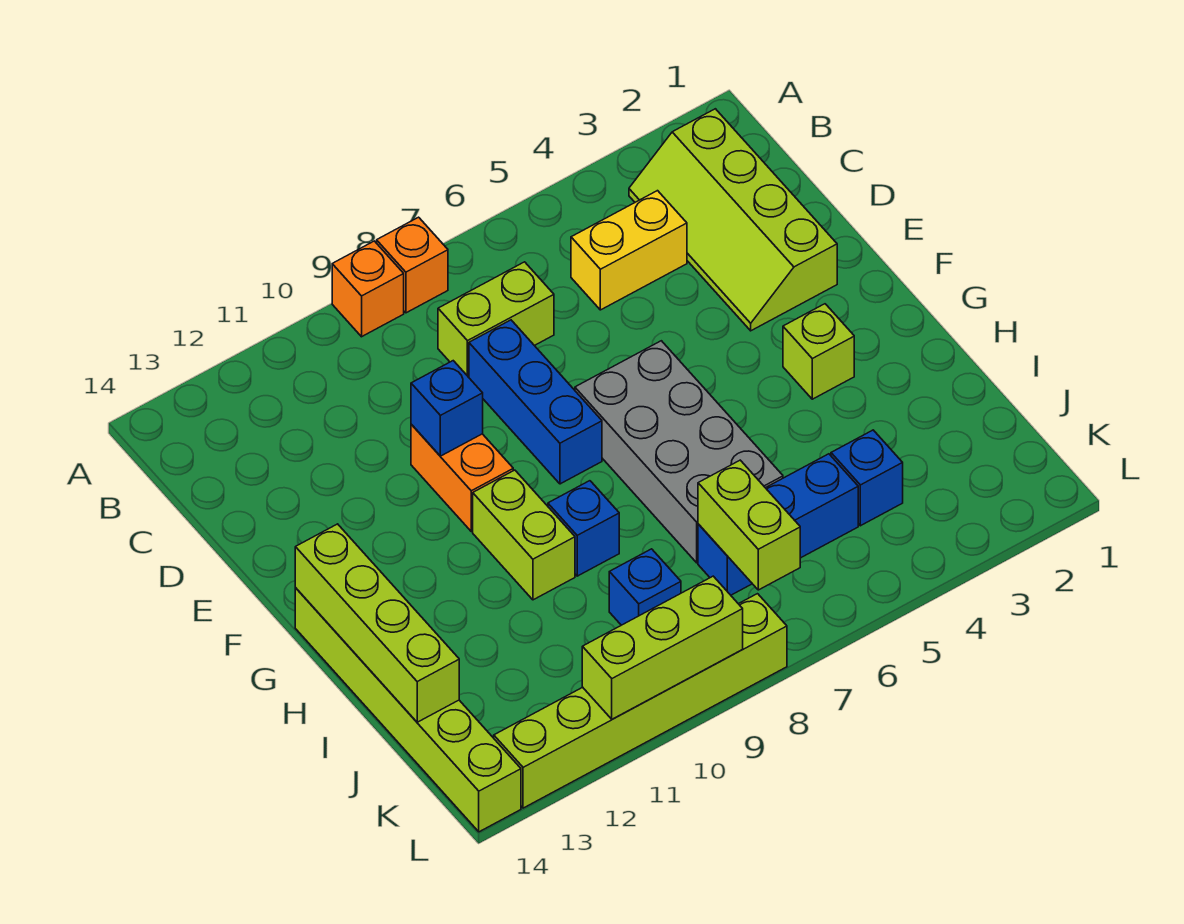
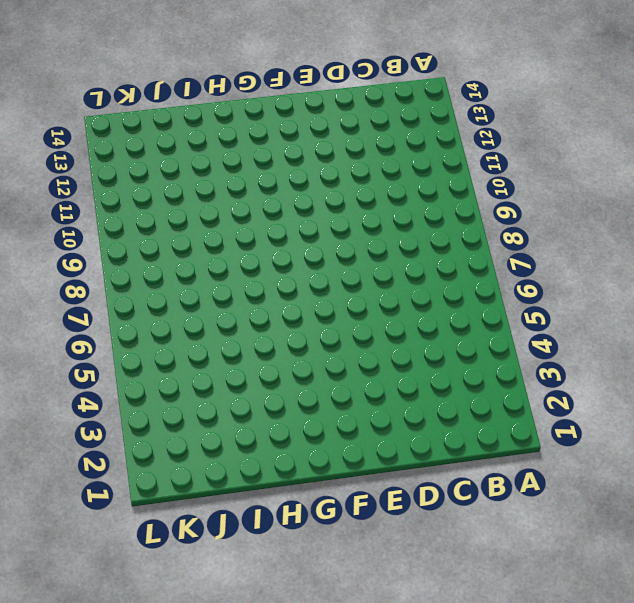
none -> orange 1x1 brick [377,217,448,313]
none -> orange 1x1 brick [332,241,404,337]
none -> lime 2x4 slope [629,109,837,331]

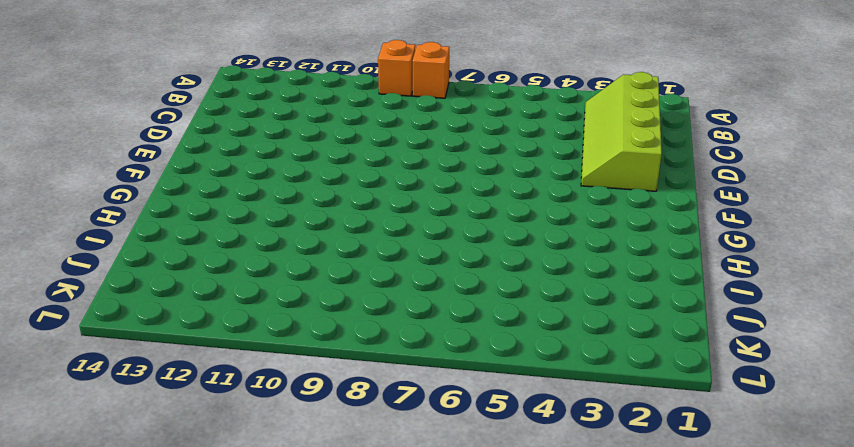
none -> yellow 1x2 brick [571,191,687,310]
none -> lime 1x2 brick [438,262,554,377]
none -> blue 1x3 brick [469,320,602,484]

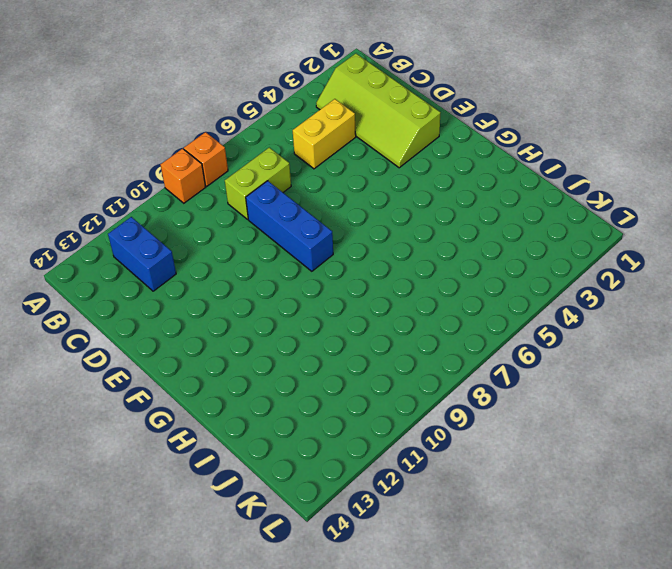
blue 1x2 brick [108,217,176,291] -> none
none -> orange 1x2 brick [411,424,513,531]
none -> grey 2x4 brick [575,341,783,563]
none -> lime 1x1 brick [783,304,854,399]

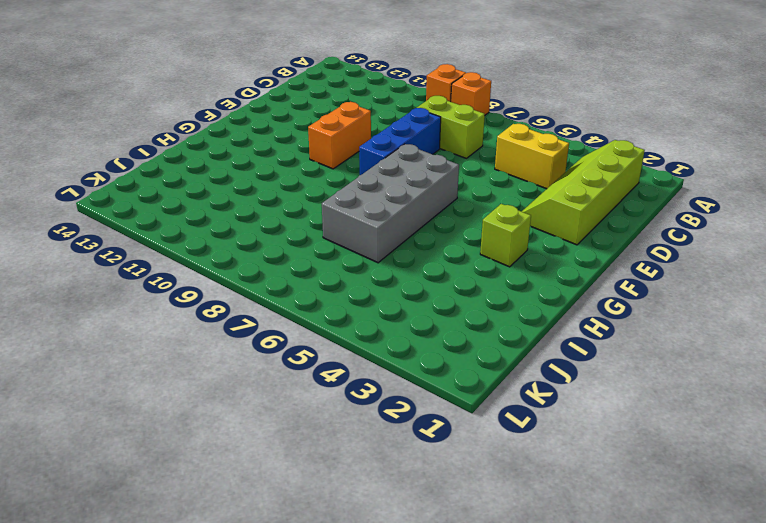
none -> lime 1x2 brick [473,470,575,600]
none -> lime 1x6 brick [295,588,521,832]
none -> blue 1x1 brick [548,481,619,576]

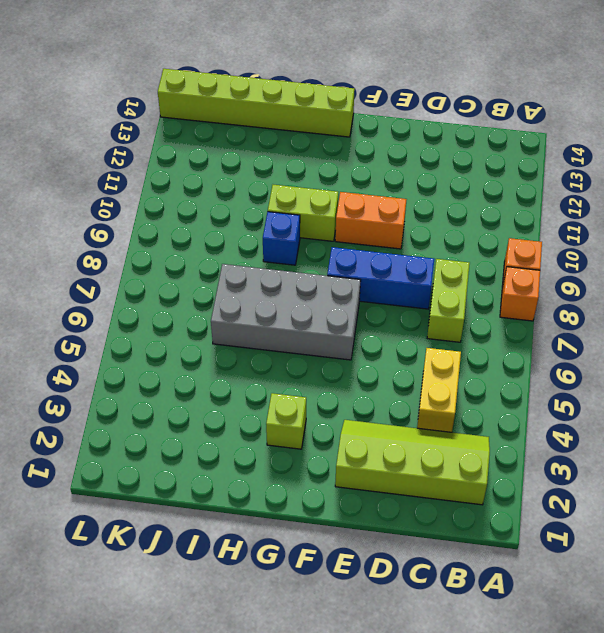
none -> blue 1x1 brick [831,430,903,526]
none -> blue 1x3 brick [698,454,858,595]
none -> blue 1x1 brick [609,549,681,625]

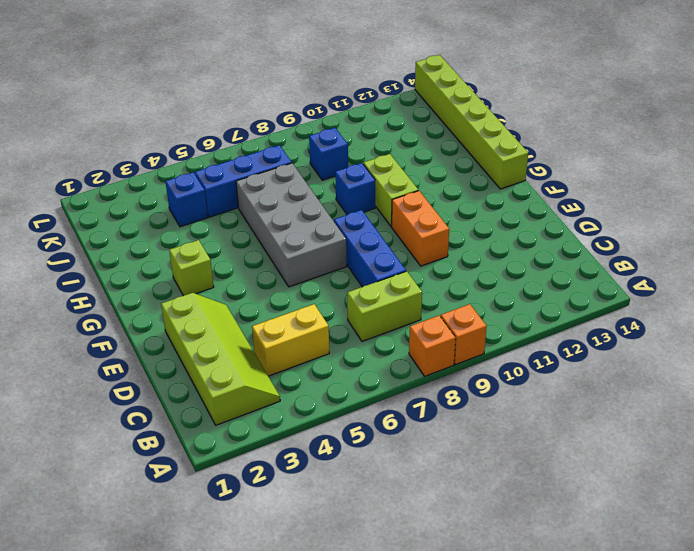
none -> lime 1x6 brick [494,594,787,808]
none -> blue 1x1 brick [411,361,483,456]
none -> lime 1x4 brick [295,524,459,722]

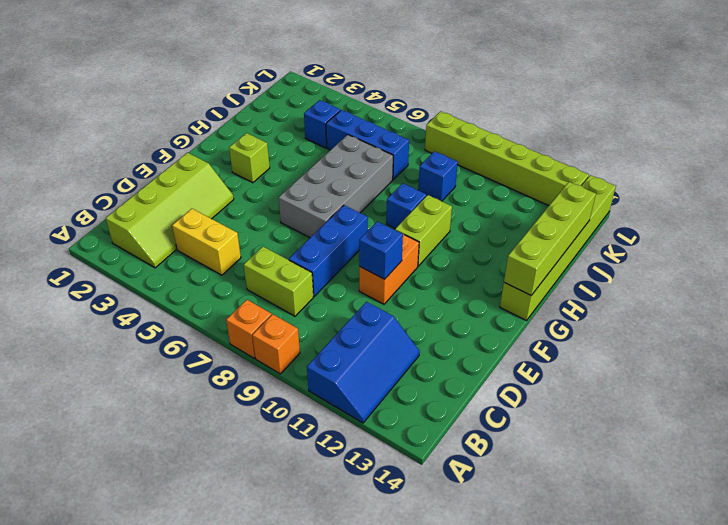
blue 2x3 slope [307,302,420,423] -> none
none -> lime 1x2 brick [698,460,800,590]
none -> lime 1x3 brick [582,576,743,719]

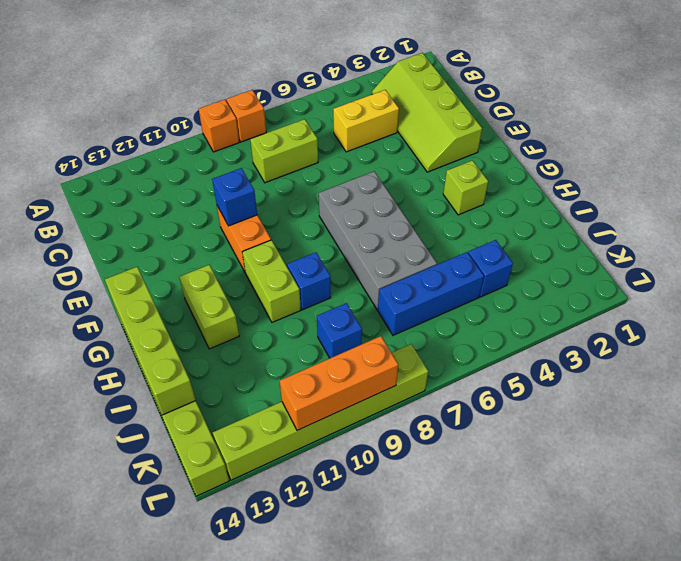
lime 1x2 brick [179,265,239,349] -> lime 1x2 brick moved to [698,460,800,590]
orange 1x3 brick [280,336,398,430] -> lime 1x3 brick [582,576,743,719]
none -> blue 1x3 brick [469,320,602,484]

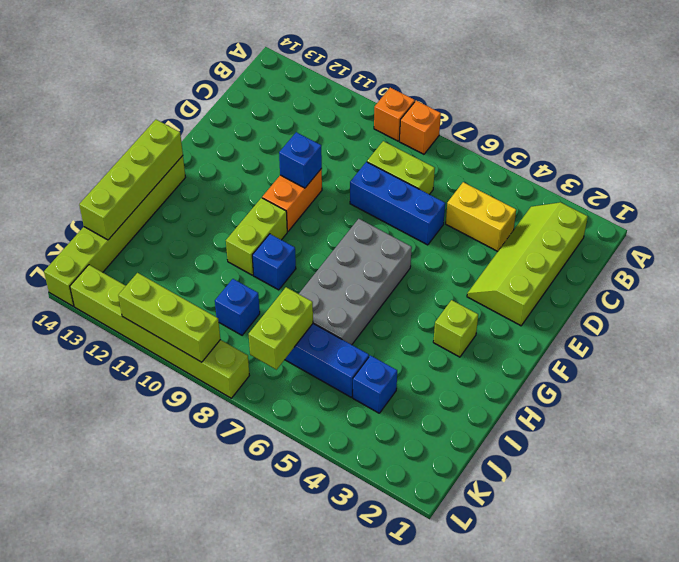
blue 1x3 brick [350,162,445,245] -> blue 1x3 brick turned to [469,320,602,484]

